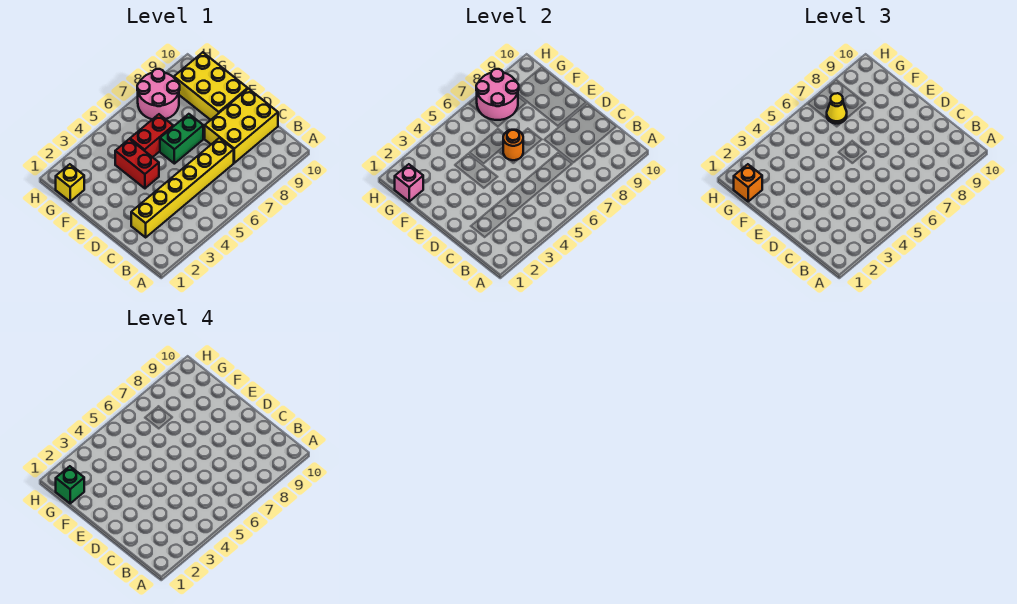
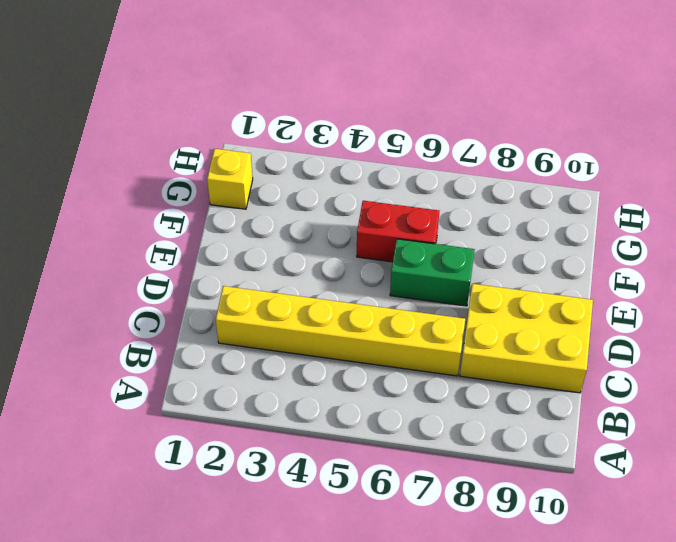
none -> red 1x2 brick [115,139,159,188]
none -> yellow 2x3 brick [174,52,248,120]
none -> pink 2x2 round brick [137,69,180,119]

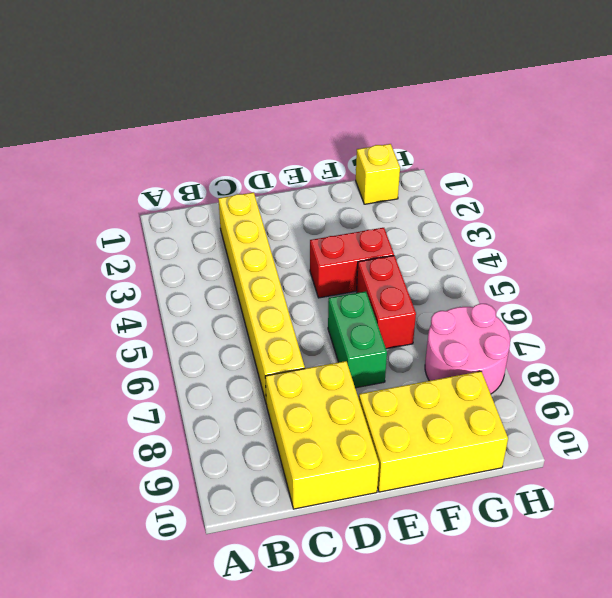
none -> orange 1x1 round brick [503,130,523,160]
none -> pink 1x1 brick [395,164,423,201]
none -> pink 2x2 round brick [476,69,519,120]

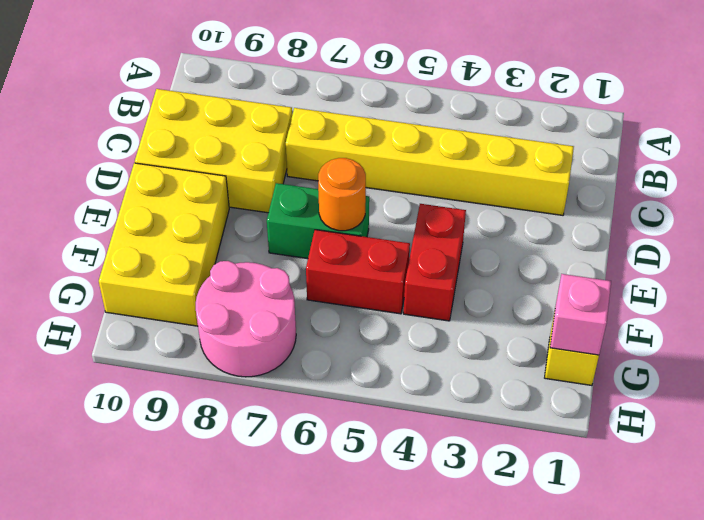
none -> pink 2x2 round brick [476,69,519,120]
none -> orange 1x1 brick [734,164,762,201]
none -> yellow 1x1 cone [827,93,847,124]

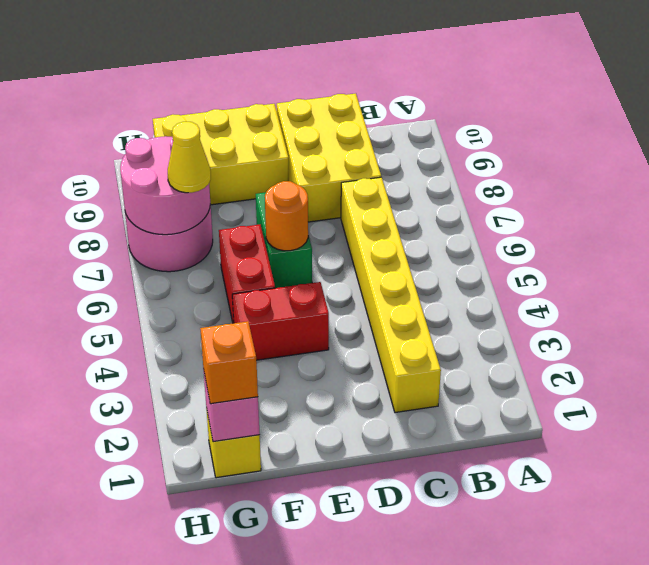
none -> green 1x1 brick [56,466,84,503]

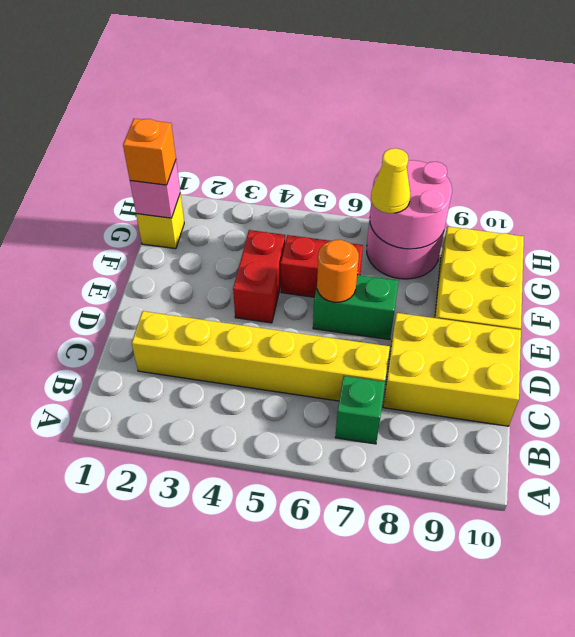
green 1x1 brick [335,376,385,444] -> green 1x1 brick moved to [56,466,84,503]

